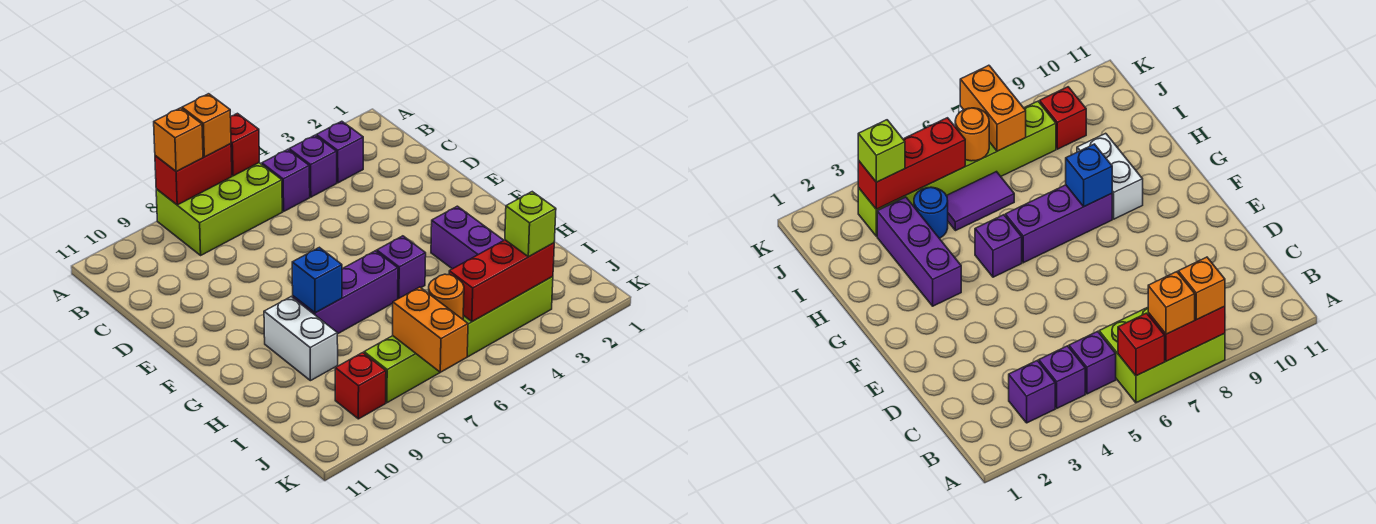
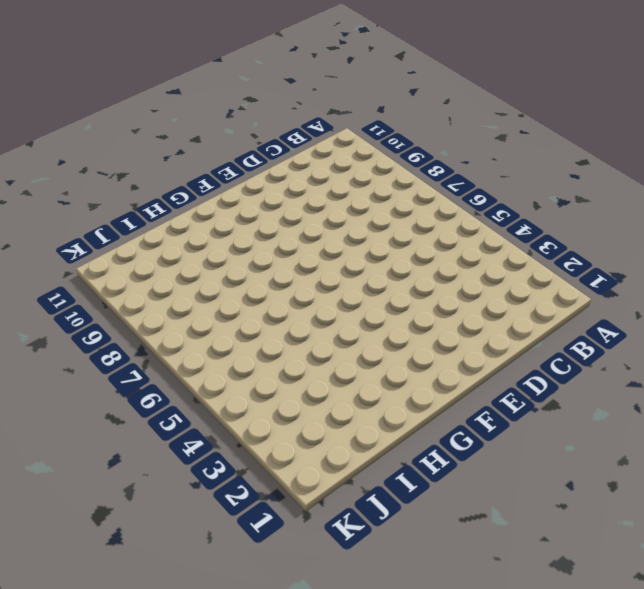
none -> lime 2x3 brick [156,163,282,255]
none -> purple 1x1 brick [316,121,363,183]
none -> purple 1x1 brick [289,135,337,197]

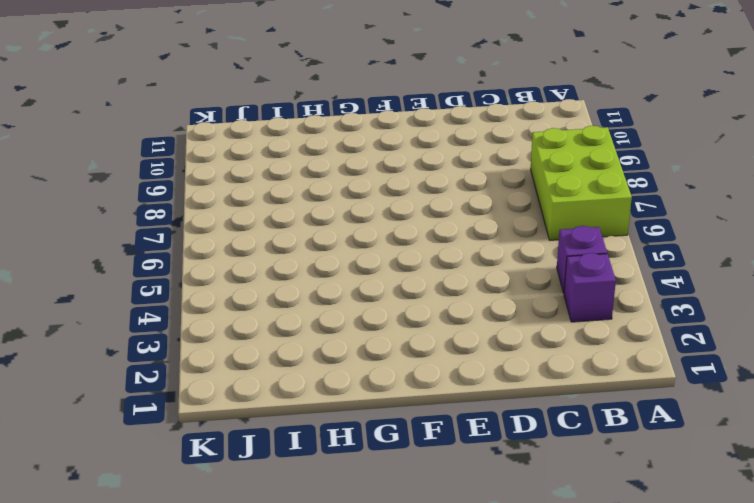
none -> purple 1x1 brick [262,149,310,211]
none -> purple 1x3 brick [431,206,504,269]
none -> purple 1x1 brick [377,236,426,299]

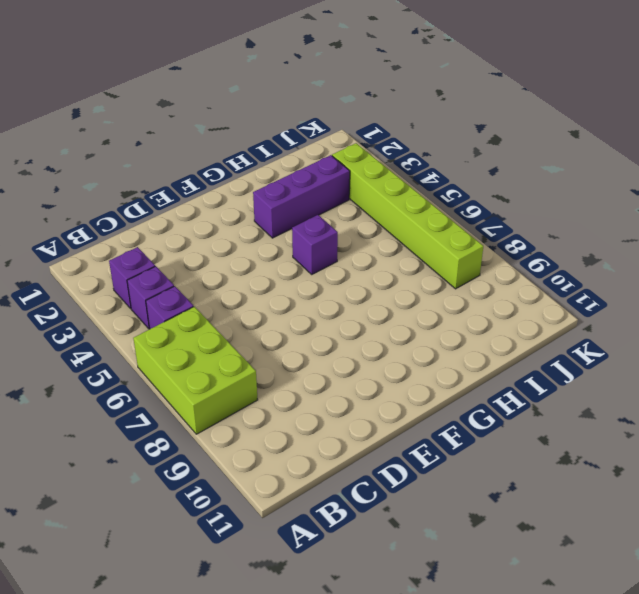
none -> purple 1x3 brick [293,251,398,334]
none -> white 1x2 brick [264,297,338,381]
none -> blue 1x1 round brick [914,187,948,238]

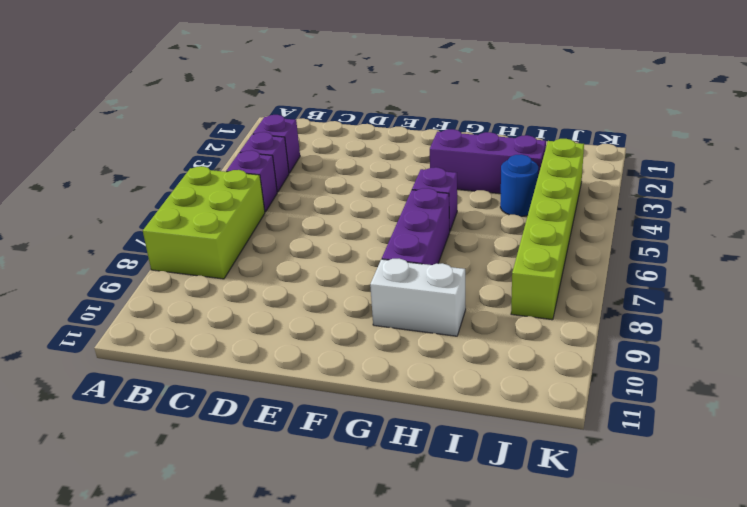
none -> purple 1x2 tile [947,172,1014,231]
none -> red 1x1 brick [335,353,386,419]
none -> red 1x1 brick [230,113,259,176]

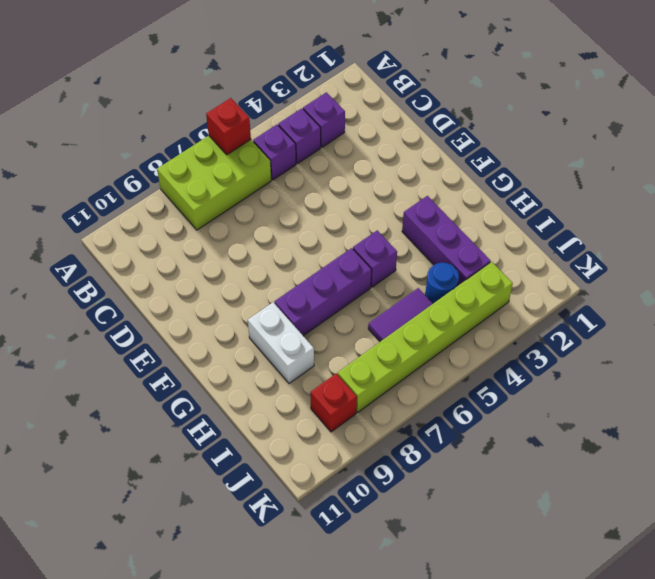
none -> red 1x2 brick [155,144,232,205]
none -> blue 1x1 brick [292,247,342,313]
none -> red 1x3 brick [449,240,554,322]

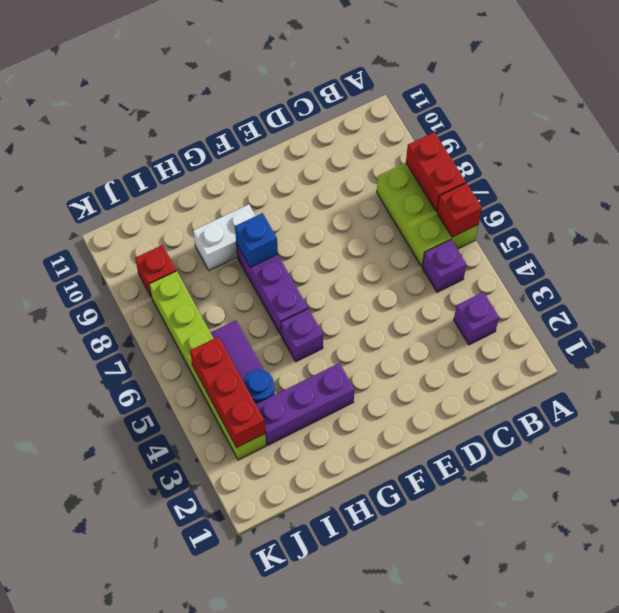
none -> purple 1x1 brick [289,135,337,197]
none -> orange 1x1 round brick [429,274,464,319]
none -> orange 1x2 brick [393,287,468,372]

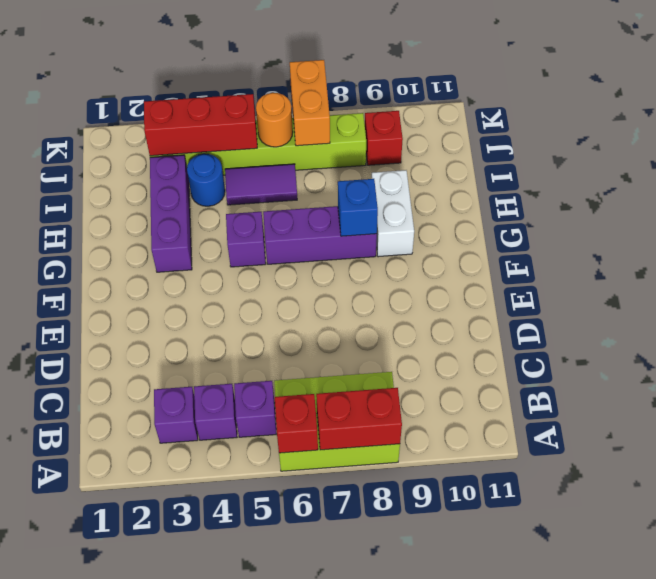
none -> orange 1x1 brick [182,94,231,157]
none -> orange 1x1 brick [154,108,203,172]
none -> lime 1x1 brick [505,192,556,257]

